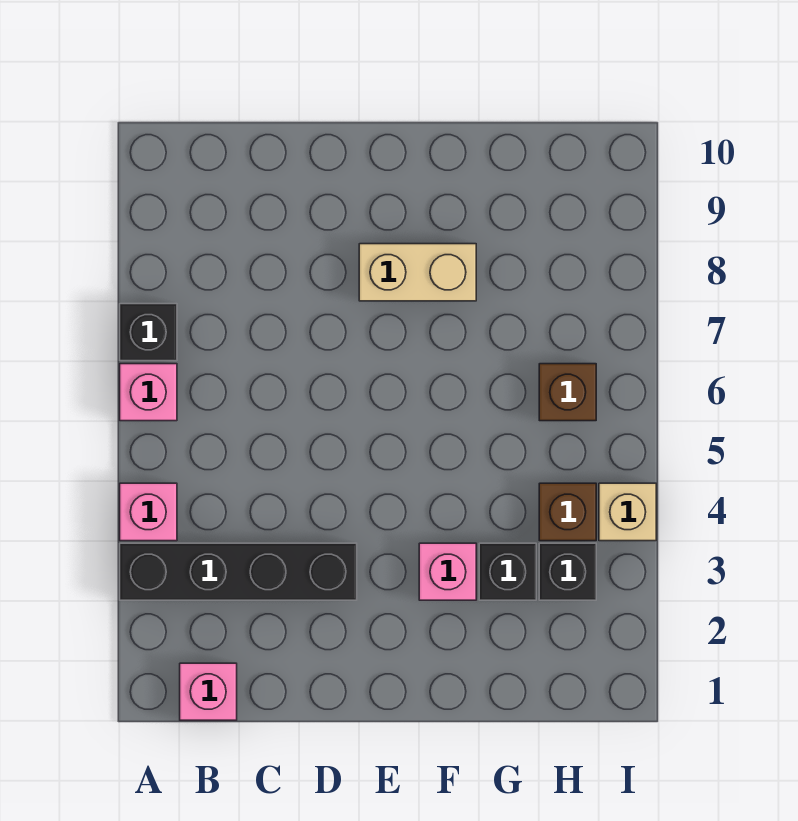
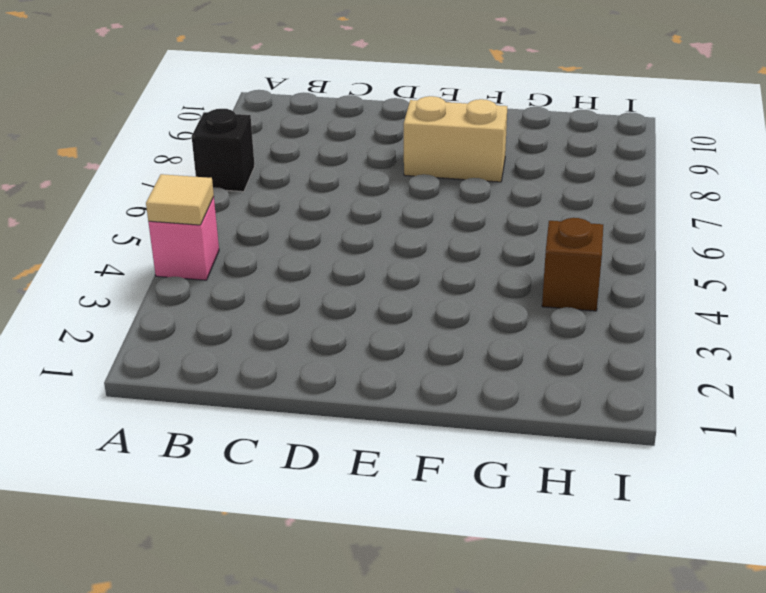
tan 1x1 tile [146,174,214,225] -> none
none -> black 1x4 brick [120,543,357,600]
none -> pink 1x1 brick [120,364,177,421]
none -> pink 1x1 brick [180,663,237,720]

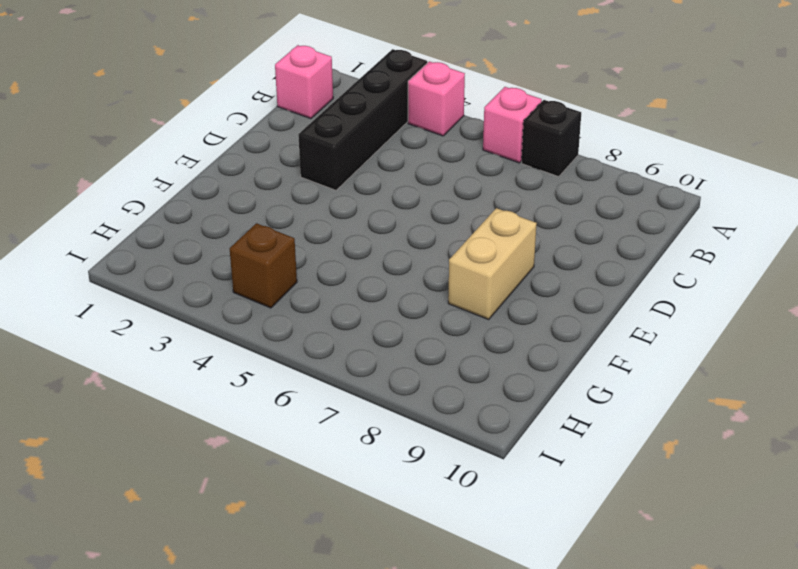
none -> pink 1x1 brick [419,543,476,600]
none -> black 1x1 brick [479,543,536,600]
none -> black 1x1 brick [539,543,596,600]

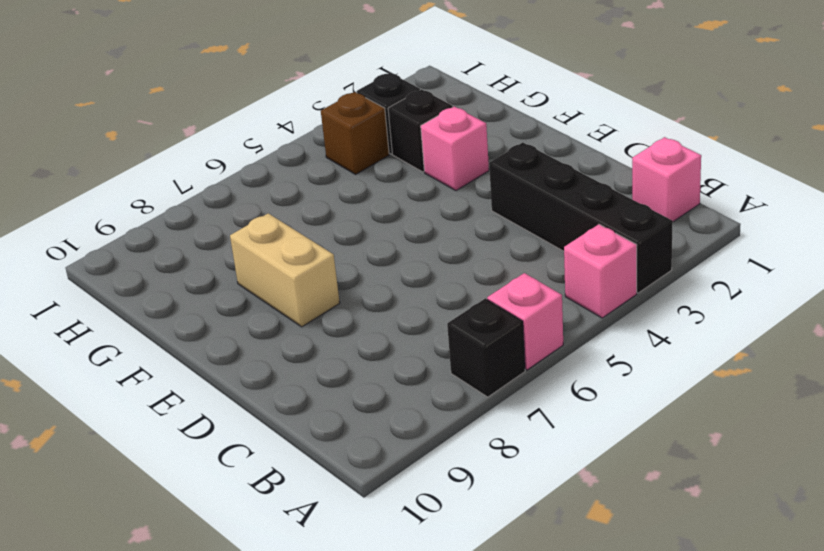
none -> brown 1x1 brick [539,364,596,421]
none -> tan 1x1 brick [599,483,656,541]

